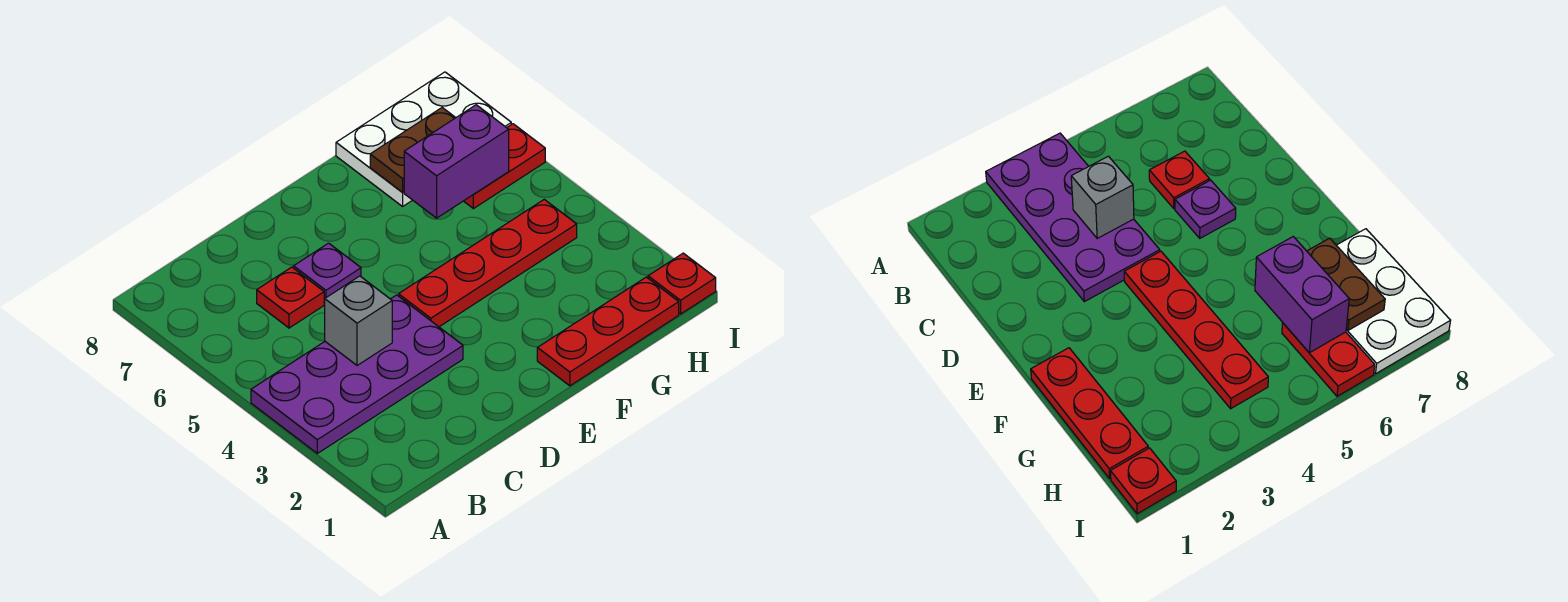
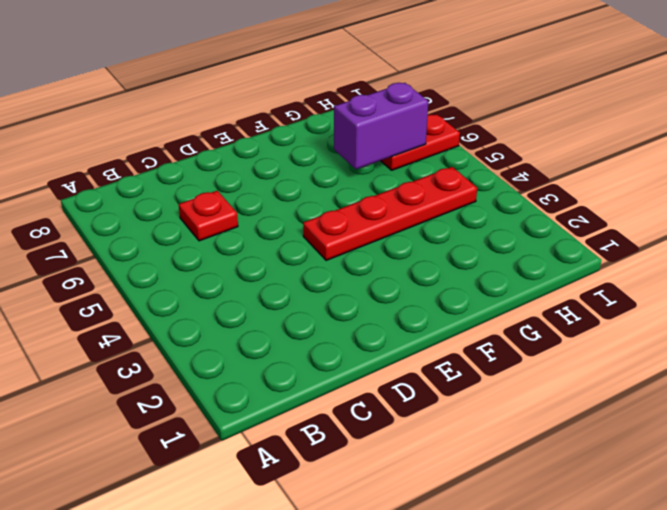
none -> purple 2x4 plate [251,295,463,453]
none -> purple 1x1 plate [294,243,361,303]

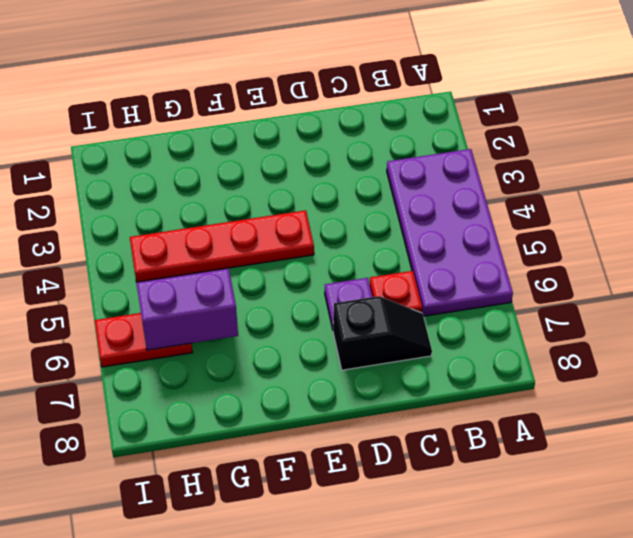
purple 2x4 plate [387,149,513,316] -> purple 2x4 plate turned to [251,295,463,453]
black 1x2 slope [333,296,432,370] -> none
none -> red 1x3 plate [537,277,679,386]
none -> white 2x3 plate [336,72,511,206]

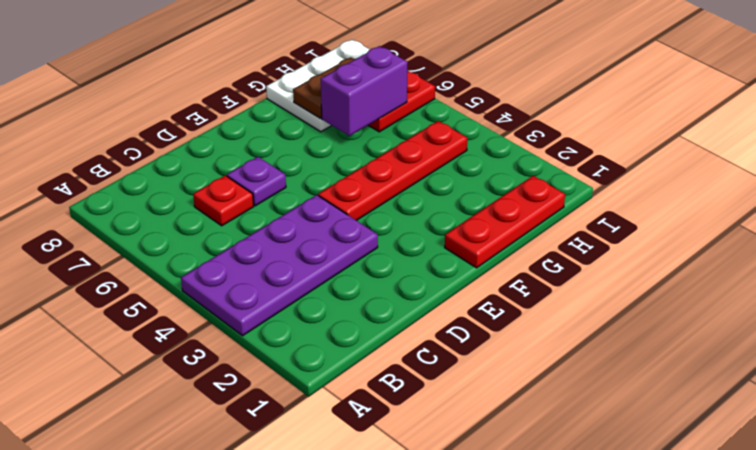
none -> red 1x1 plate [648,253,716,314]
none -> grey 1x1 brick [324,276,392,366]

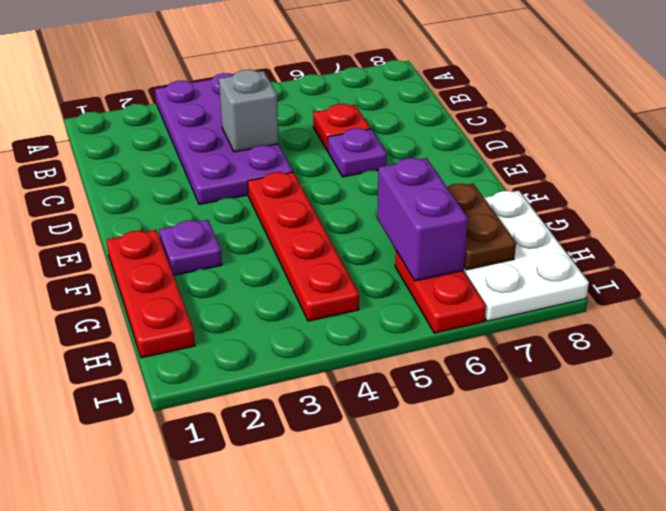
purple 1x1 plate [159,220,222,275] -> none
none -> red 1x1 plate [648,253,716,314]

